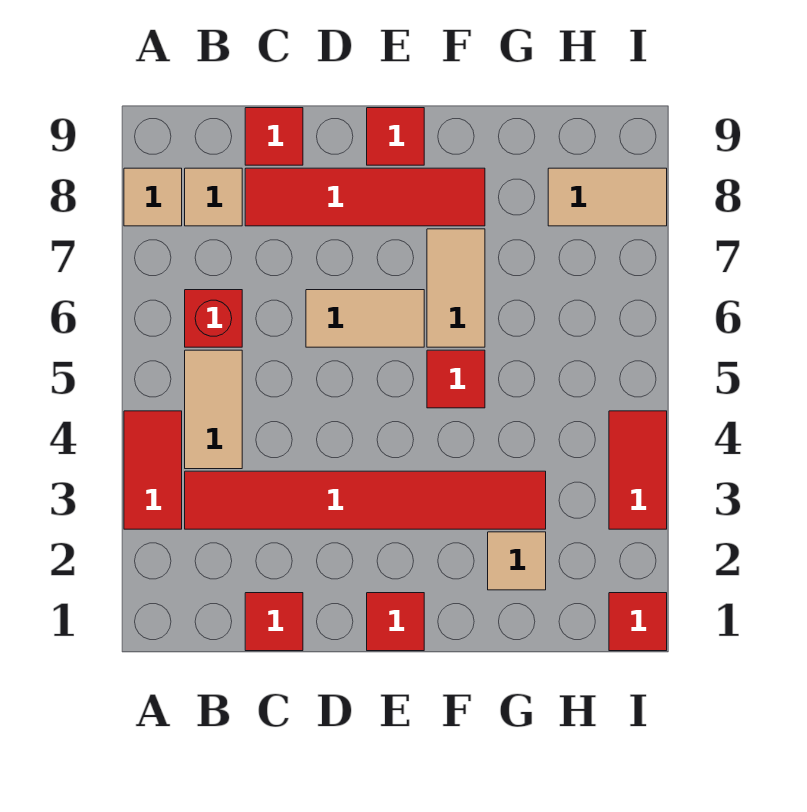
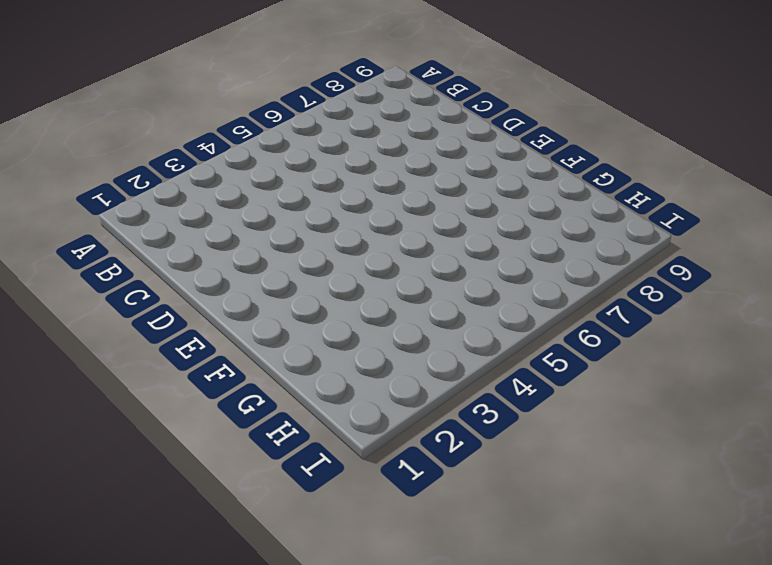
none -> red 1x2 tile [124,411,182,529]
none -> tan 1x1 tile [124,168,182,226]
none -> red 1x6 tile [185,471,546,529]

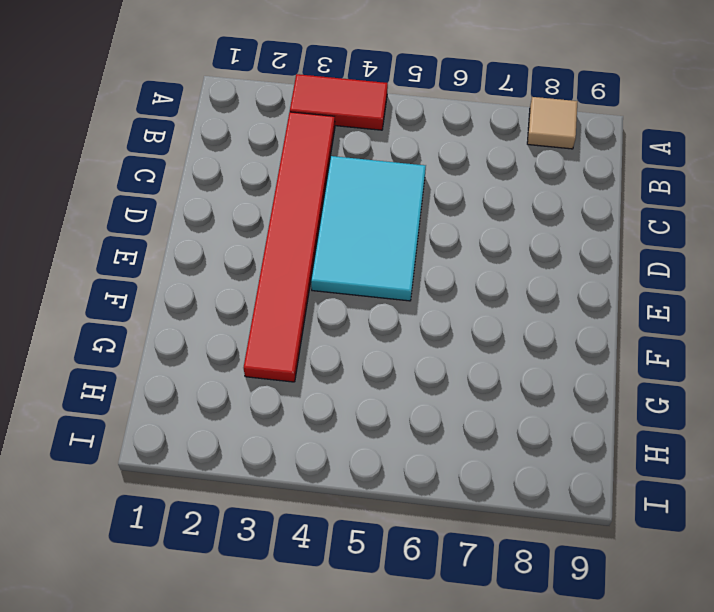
cyan 2x3 tile [311,156,426,301] -> none
none -> tan 1x2 tile [185,350,242,469]
none -> red 1x1 brick [185,290,242,347]
none -> tan 1x1 tile [185,168,242,226]

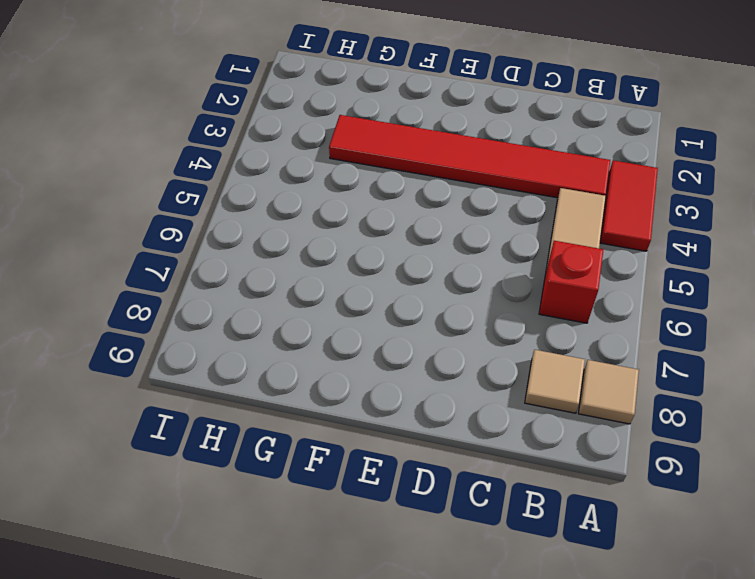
none -> red 1x1 tile [245,593,303,651]
none -> red 1x4 tile [245,168,485,226]
none -> red 1x1 tile [245,108,303,165]

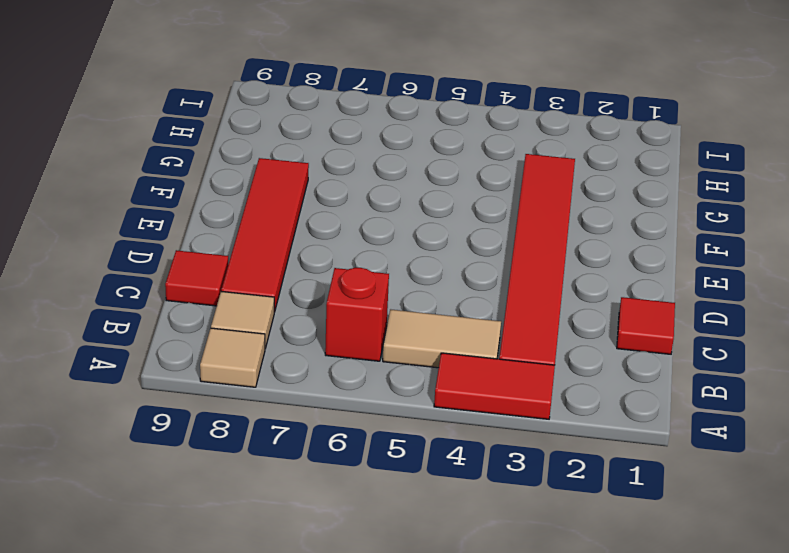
none -> tan 1x2 tile [306,290,424,347]
none -> red 1x1 tile [367,593,424,651]
none -> red 1x1 tile [367,108,424,165]

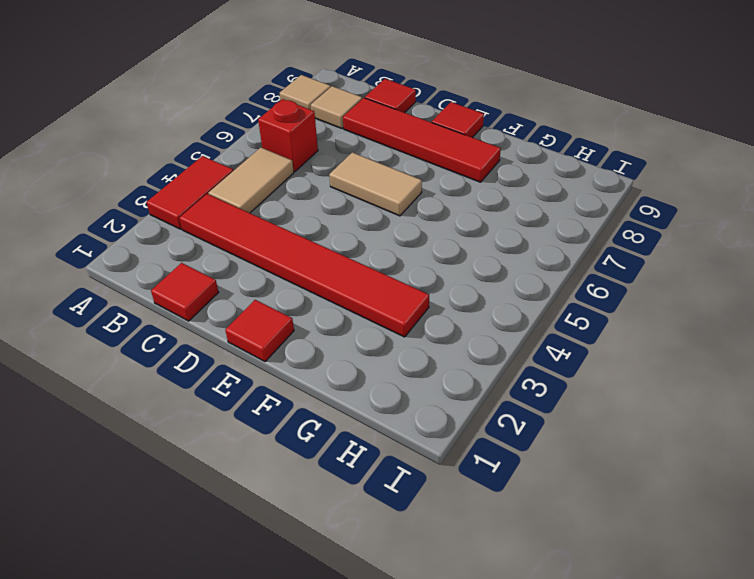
none -> red 1x1 tile [427,350,485,408]
none -> tan 1x2 tile [427,229,485,347]
none -> tan 1x1 tile [488,532,546,590]

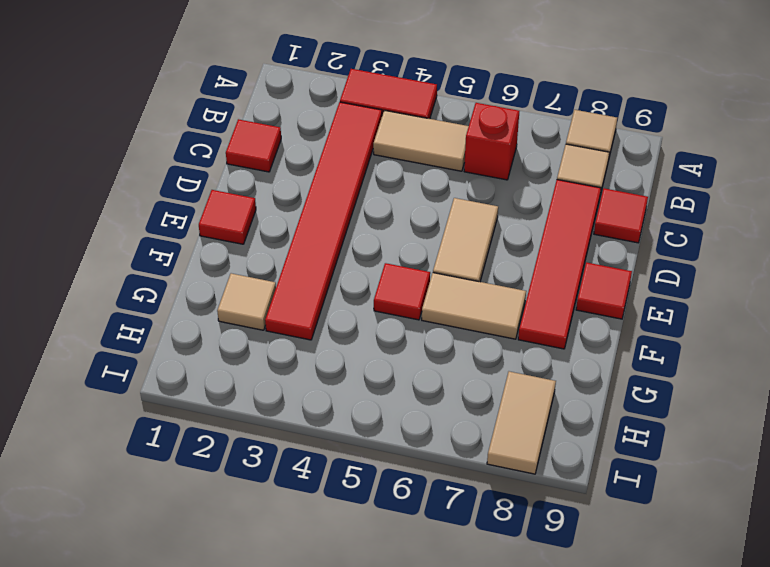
none -> red 1x1 tile [609,593,667,651]
none -> red 1x2 tile [609,411,667,529]

